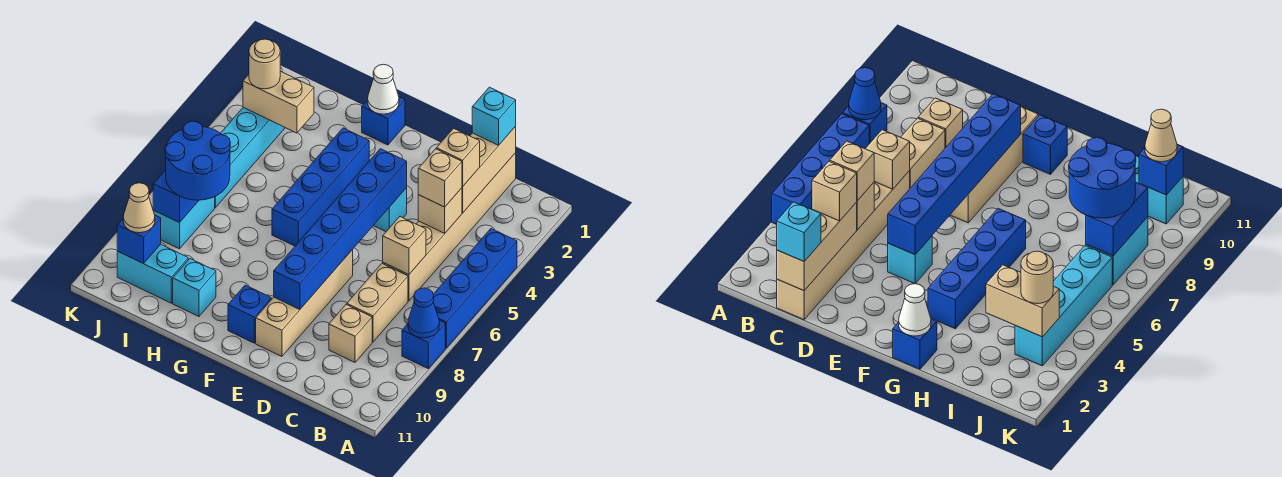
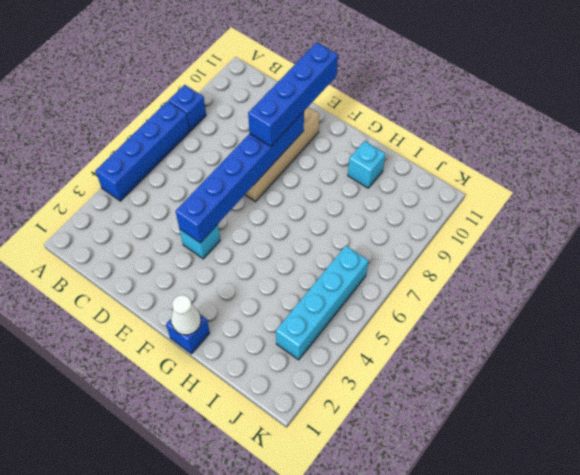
blue 1x4 brick [248,42,338,146] -> blue 1x4 brick moved to [272,128,369,246]
none -> tan 1x6 brick [383,153,516,301]
none -> tan 1x2 brick [347,263,408,342]
none -> tan 1x1 brick [329,304,372,362]

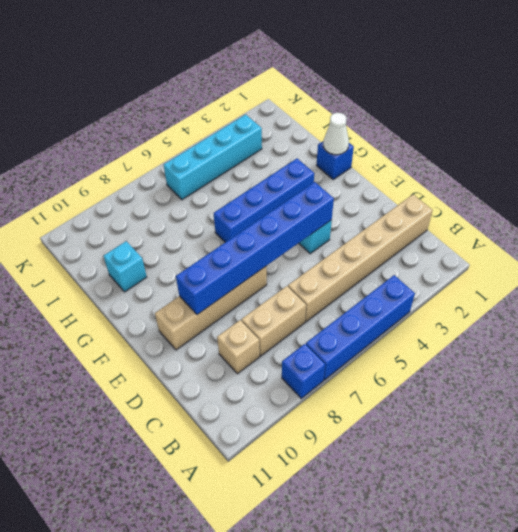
none -> blue 1x1 brick [228,285,271,343]
none -> cyan 1x2 brick [117,244,188,303]
none -> cyan 1x2 brick [153,197,215,249]

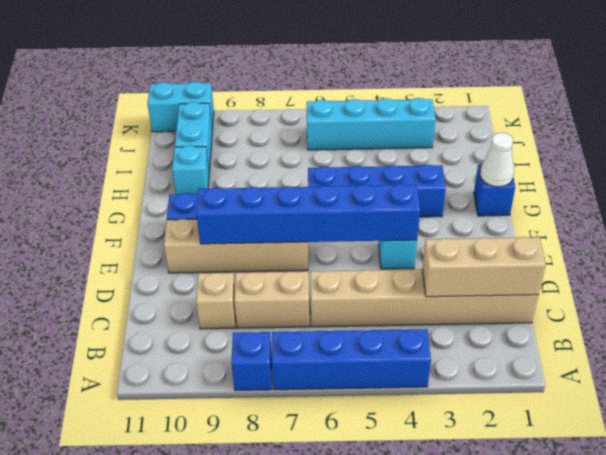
cyan 1x2 brick [147,82,214,132] -> cyan 1x2 brick moved to [153,197,215,249]
none -> blue 1x1 cone [408,288,439,338]
none -> tan 1x1 brick [418,188,462,233]
none -> tan 1x1 brick [383,217,426,275]

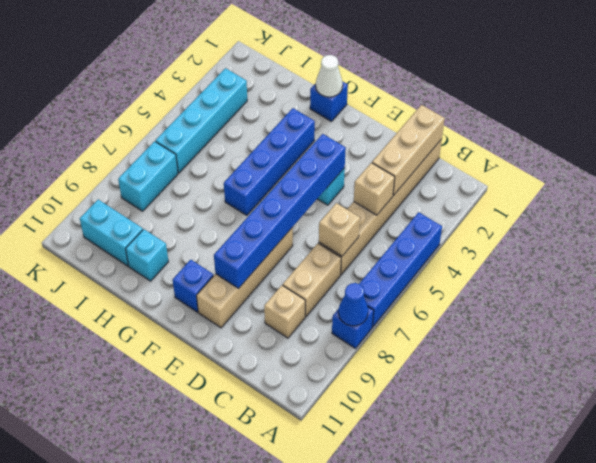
none -> tan 1x2 brick [243,71,314,133]
none -> blue 1x2 brick [153,170,199,223]
none -> blue 1x1 brick [117,215,161,264]

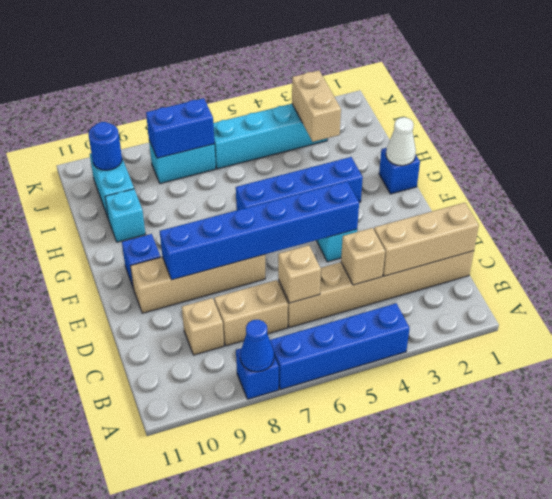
blue 1x1 round brick [88,122,122,170] -> blue 1x1 brick [117,215,161,264]
none -> cyan 1x1 brick [472,87,516,146]
none -> tan 1x1 brick [436,128,480,187]
none -> tan 1x1 brick [418,149,462,207]

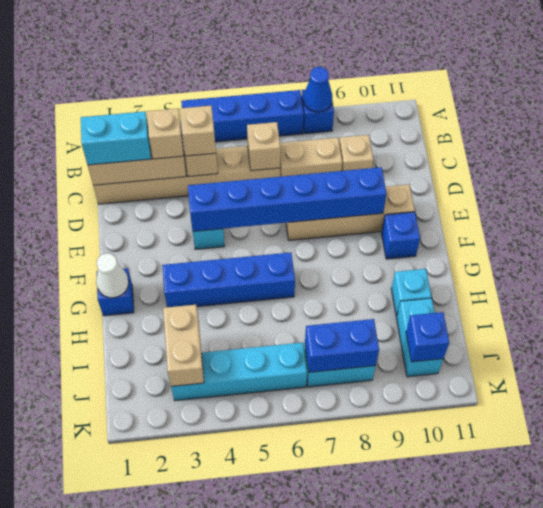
cyan 1x2 brick [81,111,151,165] -> cyan 1x1 brick [472,87,516,146]
none -> blue 2x2 round brick [165,121,230,200]
none -> tan 1x1 round brick [249,39,280,89]
none -> tan 1x1 cone [123,183,155,233]

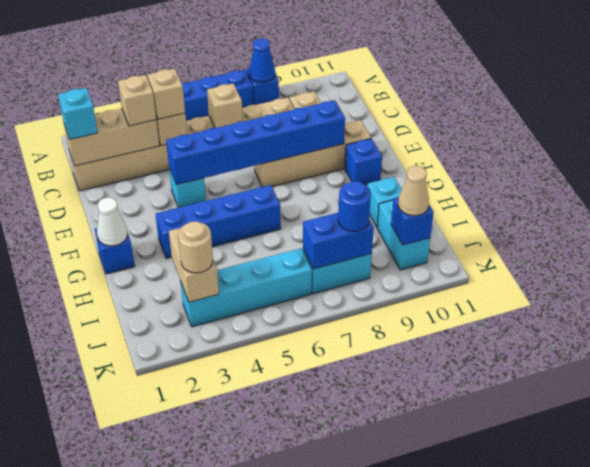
blue 1x1 round brick [338,181,371,232] -> blue 2x2 round brick [165,121,230,200]

